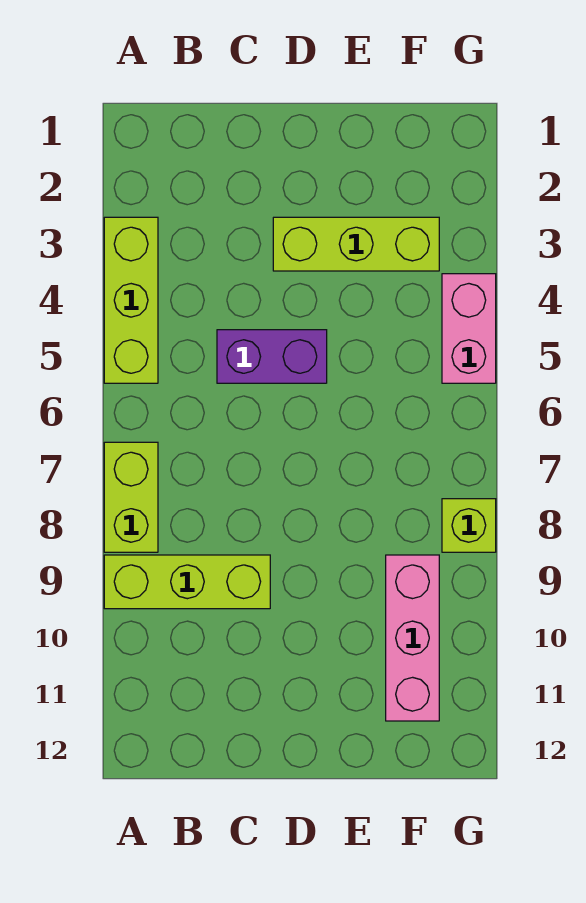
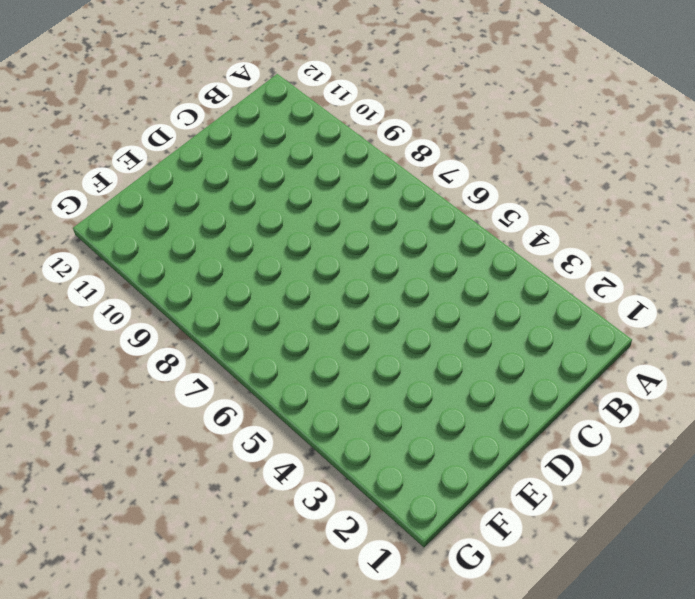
none -> lime 1x3 brick [104,217,158,383]
none -> lime 1x2 brick [104,442,158,552]

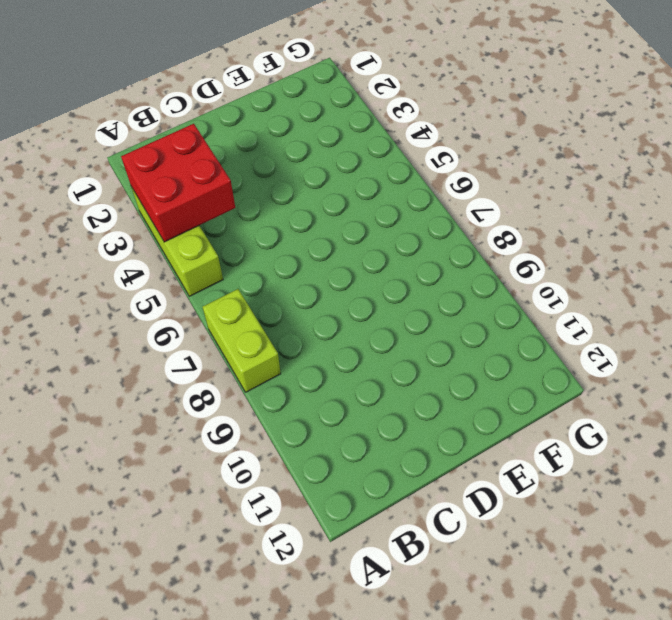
red 2x2 brick [121,124,235,242] -> none
none -> lime 1x3 brick [104,555,270,609]
none -> purple 1x2 brick [217,330,327,383]

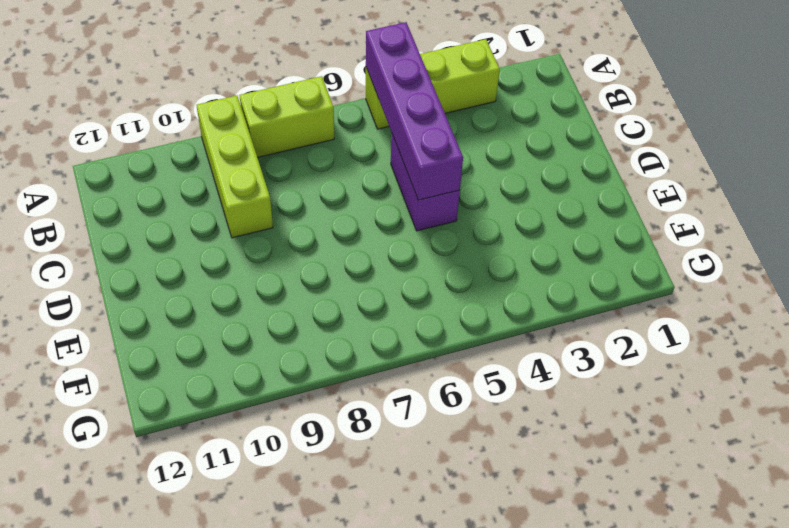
purple 1x4 brick [366,22,463,200] -> none
none -> lime 1x3 brick [273,217,439,271]
none -> pink 1x3 brick [386,555,439,721]

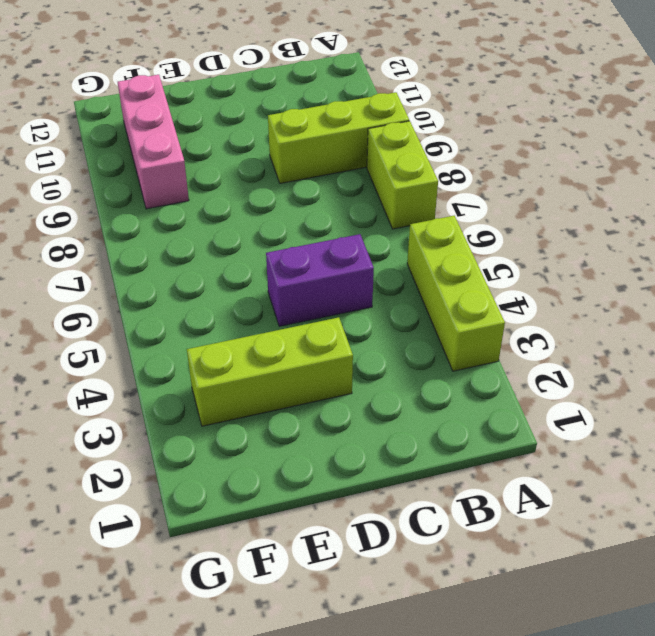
none -> pink 1x2 brick [442,274,496,383]
none -> lime 1x1 brick [442,499,496,552]

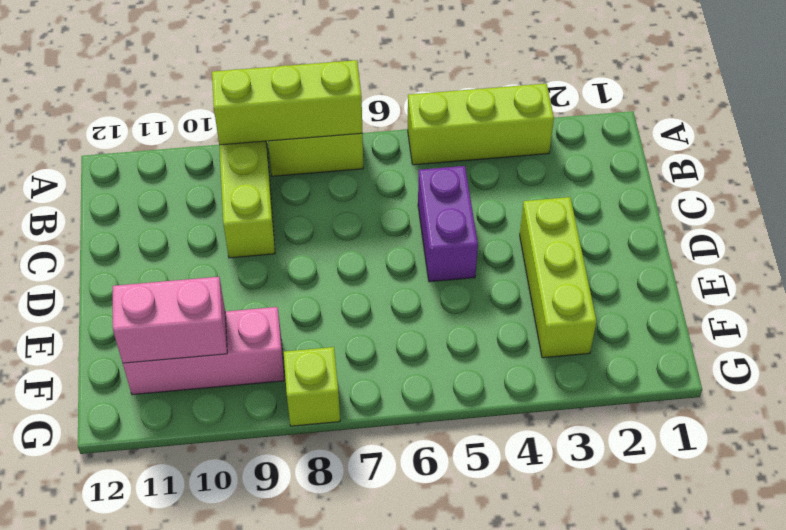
lime 1x3 brick [212,60,363,145] -> none
pink 1x2 brick [113,277,227,363] -> pink 1x2 brick moved to [442,274,496,383]

